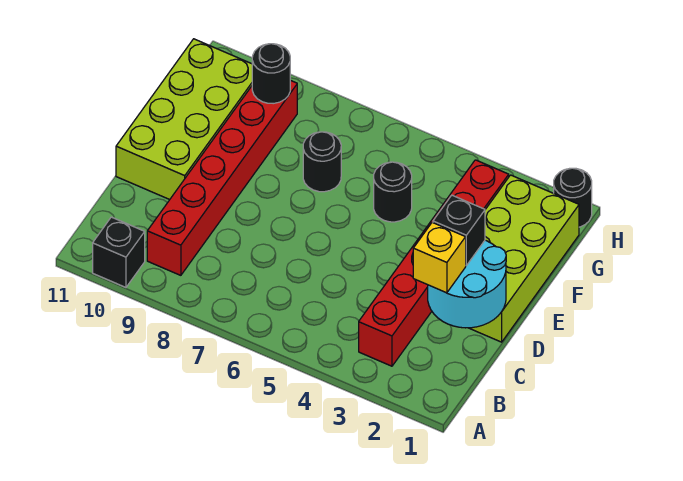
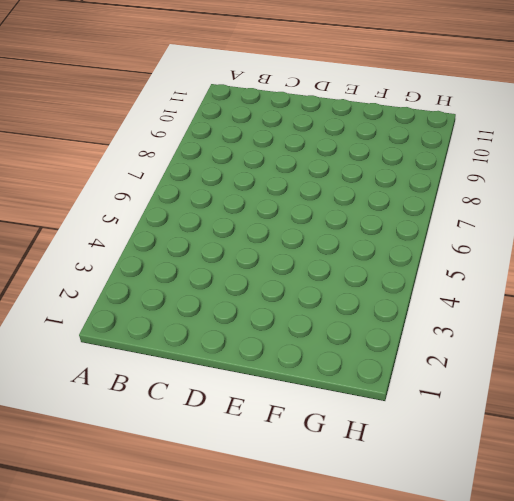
none -> black 1x1 brick [93,217,145,287]
none -> red 1x6 brick [359,160,509,366]
none -> red 1x6 brick [147,80,297,275]

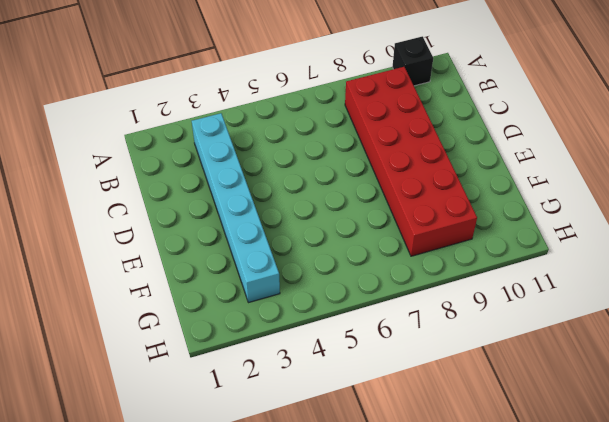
cyan 1x6 brick [192,113,280,303] -> red 1x6 brick [359,160,509,366]
red 2x6 brick [345,67,477,256] -> red 1x6 brick [147,80,297,275]
none -> lime 2x4 brick [470,175,579,342]
none -> lime 2x4 brick [116,39,252,200]
none -> black 1x1 round brick [374,162,412,222]

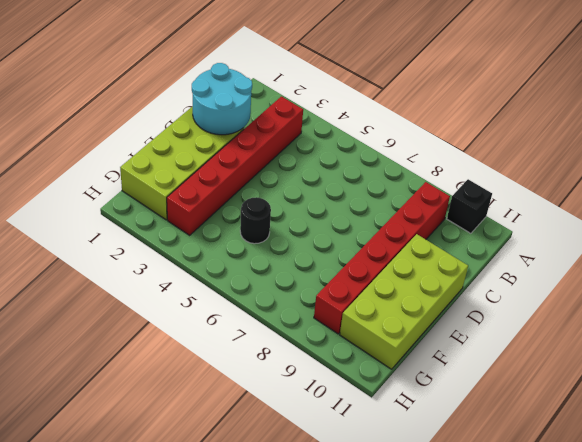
none -> black 1x1 round brick [303,132,341,192]
none -> black 1x1 round brick [554,168,592,227]
none -> black 1x1 round brick [252,44,290,104]

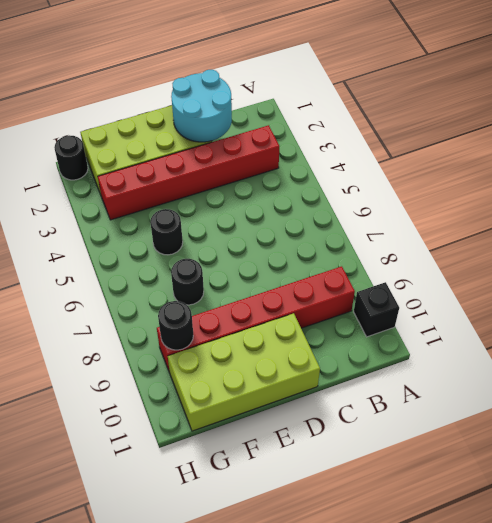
none -> yellow 1x1 brick [413,222,466,293]
none -> black 1x1 brick [433,195,485,265]

